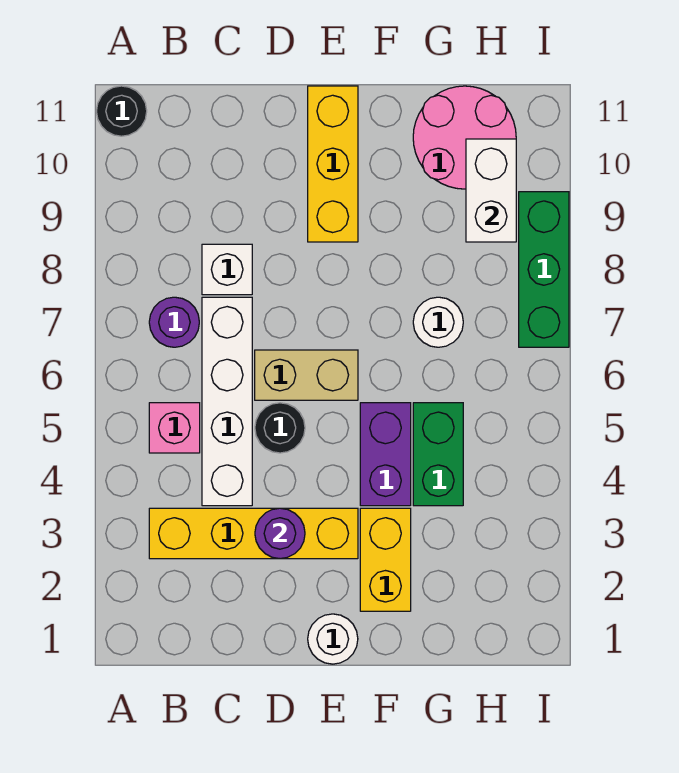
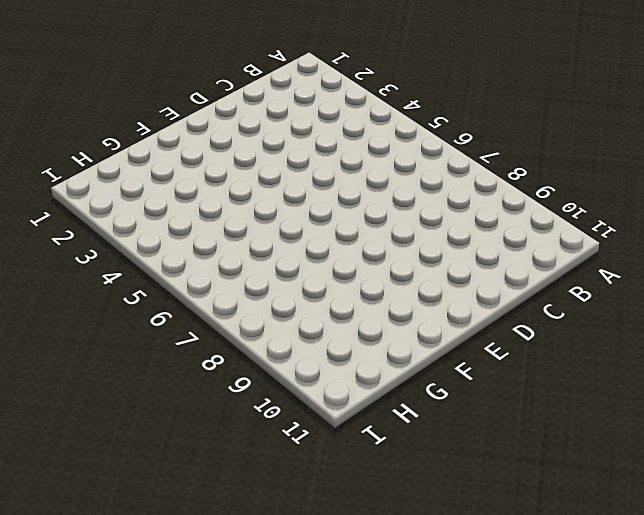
none -> black 1x1 round brick [97,86,147,136]
none -> yellow 1x4 brick [149,508,358,559]
none -> pink 1x1 brick [149,403,200,453]

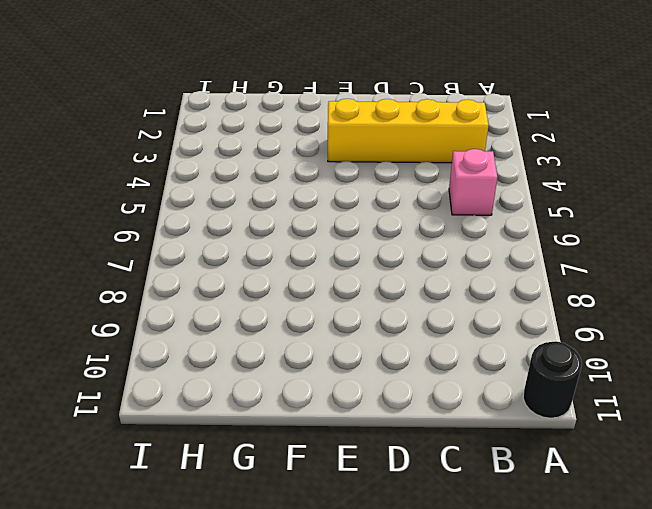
none -> purple 1x1 round brick [149,297,199,347]
none -> white 1x4 brick [202,297,252,506]
none -> white 1x1 brick [202,244,252,295]

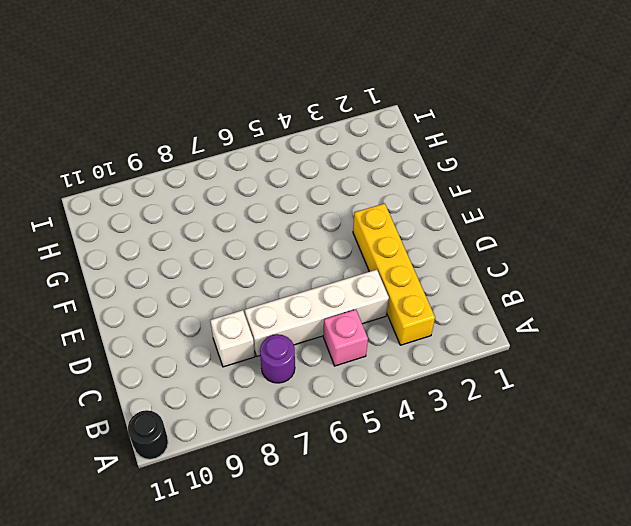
none -> black 1x1 round brick [255,403,305,453]
none -> tan 1x2 brick [255,350,358,400]
none -> white 1x1 round brick [308,614,358,664]

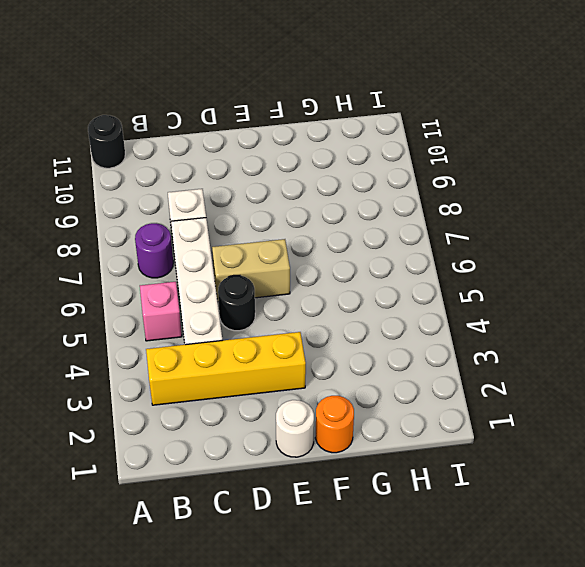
orange 1x1 round brick [315,396,354,453] -> none
none -> yellow 1x3 brick [308,86,358,242]
none -> yellow 1x2 brick [360,508,411,611]
none -> purple 1x2 brick [360,403,411,506]

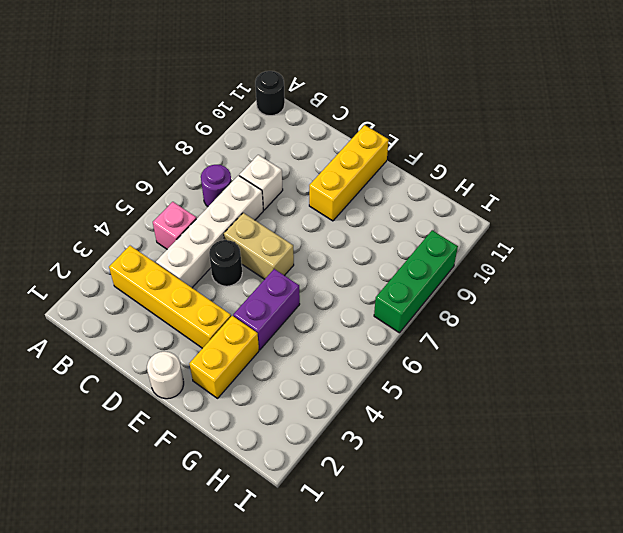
none -> green 1x2 brick [413,403,463,506]
none -> white 1x1 round brick [413,297,463,347]
none -> pink 2x2 round brick [413,86,516,189]

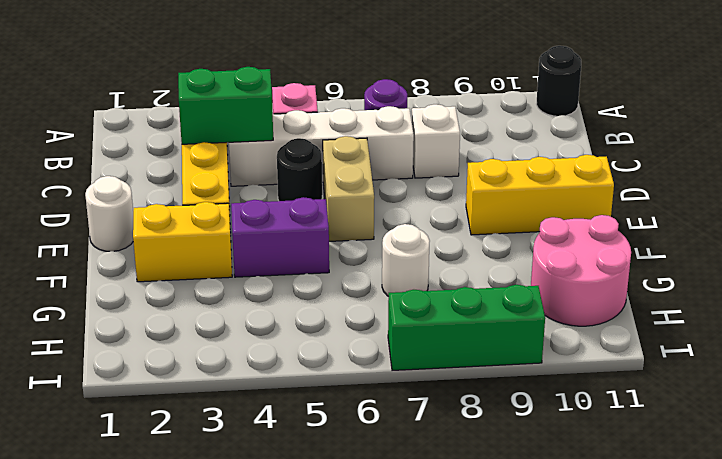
green 1x2 brick [178,67,273,144] -> green 1x2 brick moved to [413,403,463,506]
none -> purple 1x1 round brick [255,508,305,559]
none -> white 1x2 brick [466,139,516,242]

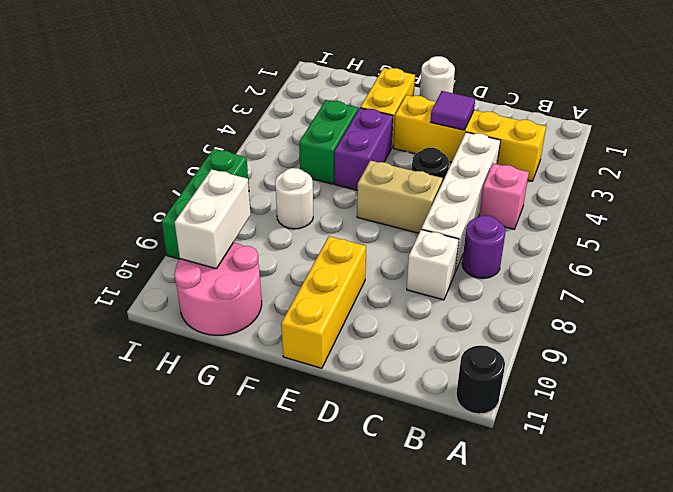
purple 1x1 tile [431,91,475,130] -> purple 1x1 round brick [255,508,305,559]

